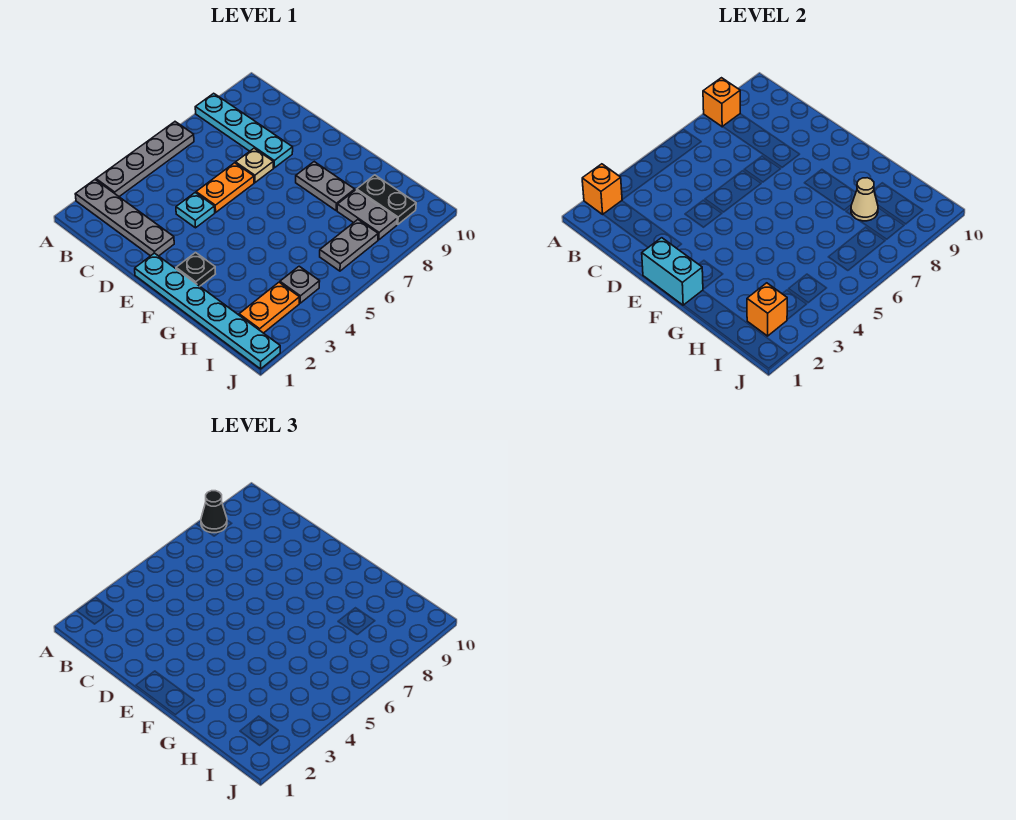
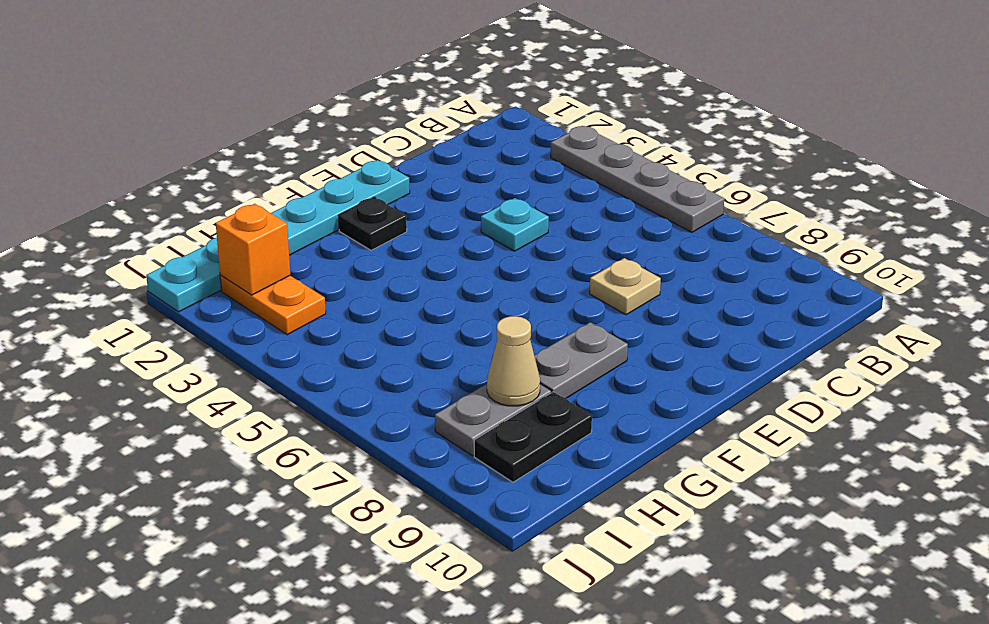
none -> grey 1x4 plate [75,180,174,256]
none -> cyan 1x4 plate [195,93,293,168]
none -> orange 1x2 plate [196,163,254,213]

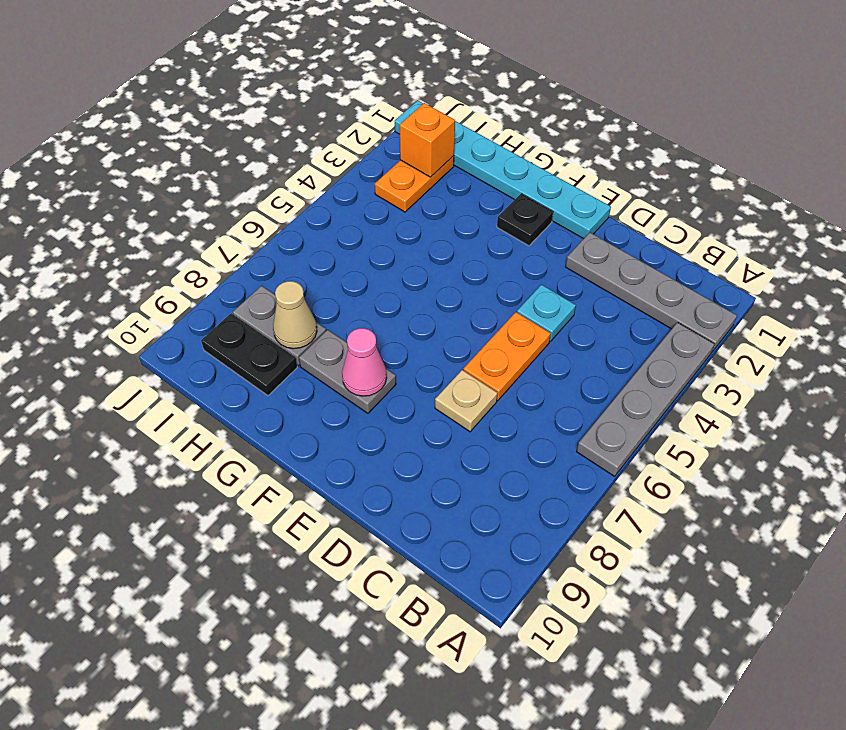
pink 1x1 cone [342,328,387,396] -> none
none -> cyan 1x4 plate [195,93,293,168]
none -> grey 1x1 plate [280,266,320,303]
none -> grey 1x2 plate [320,220,378,271]

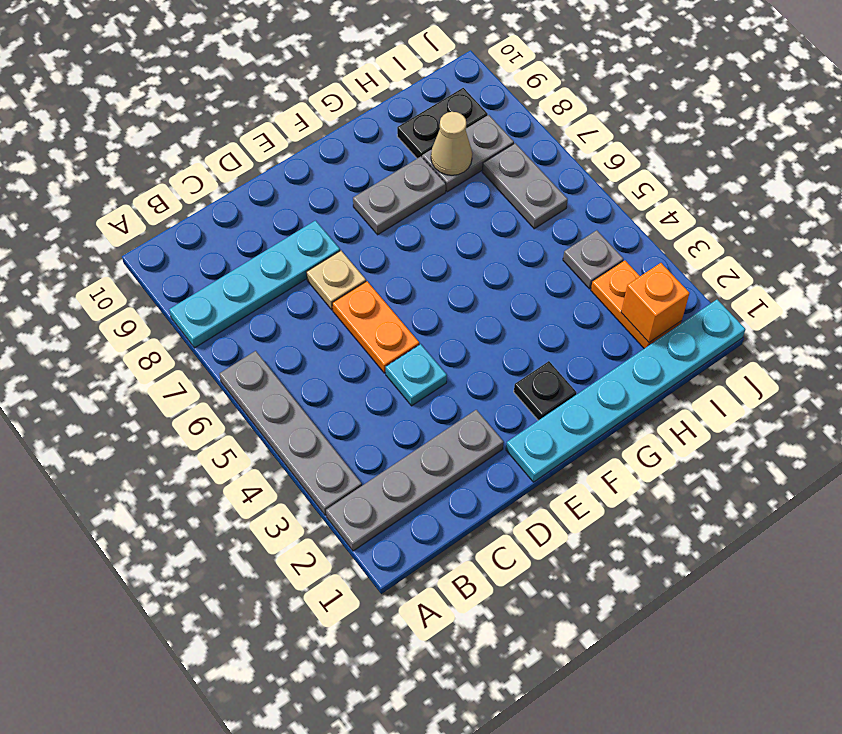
none -> orange 1x1 brick [582,164,622,214]
none -> orange 1x1 brick [703,78,740,127]
none -> cyan 1x2 brick [642,238,703,305]

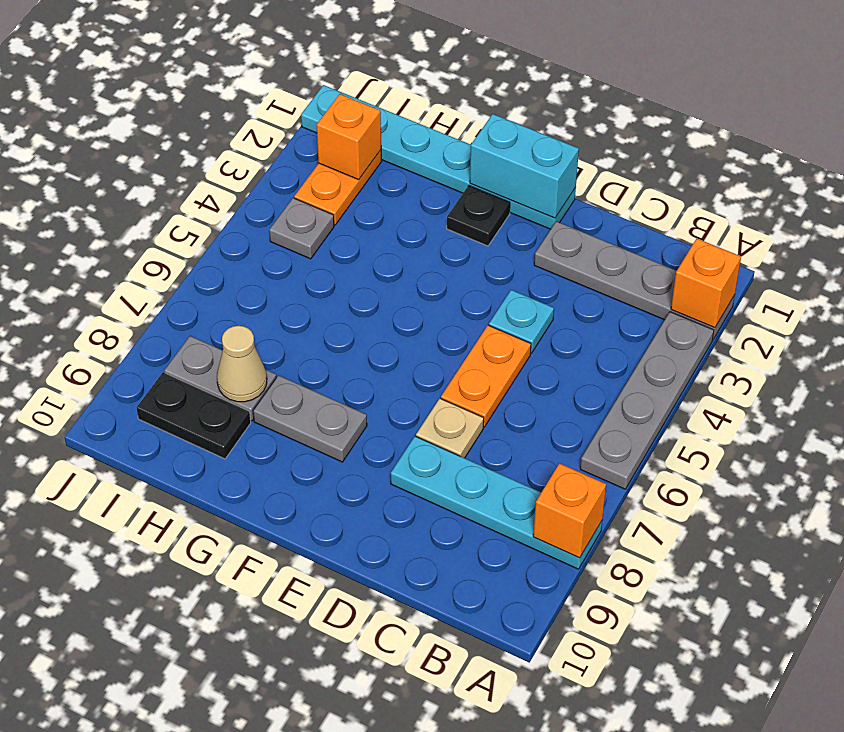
none -> grey 1x2 plate [320,220,378,271]
none -> black 1x1 cone [201,491,227,533]

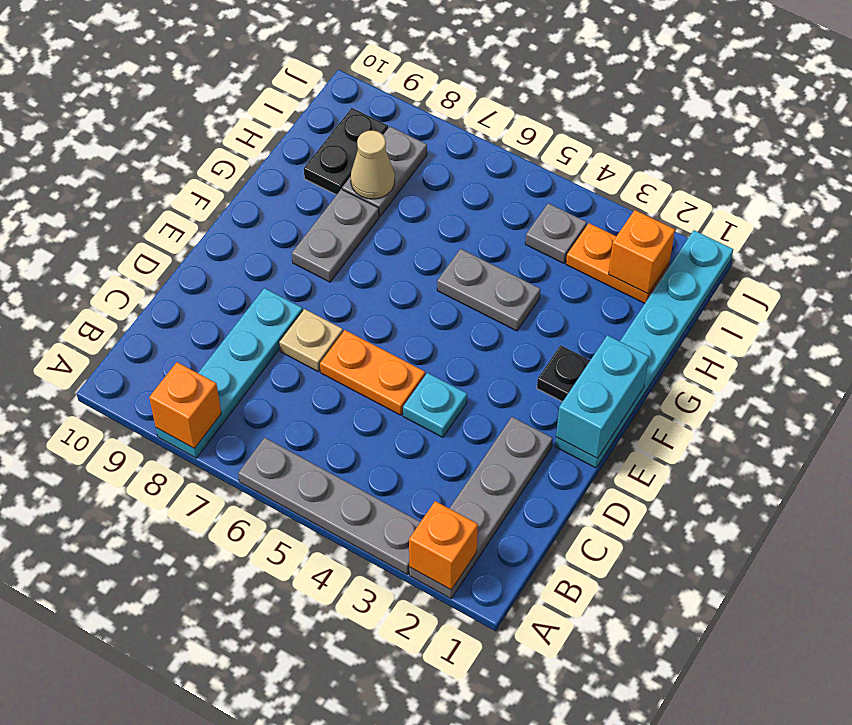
grey 1x2 plate [437,249,540,331] -> grey 1x2 plate moved to [320,220,378,271]
none -> black 1x1 cone [201,491,227,533]

